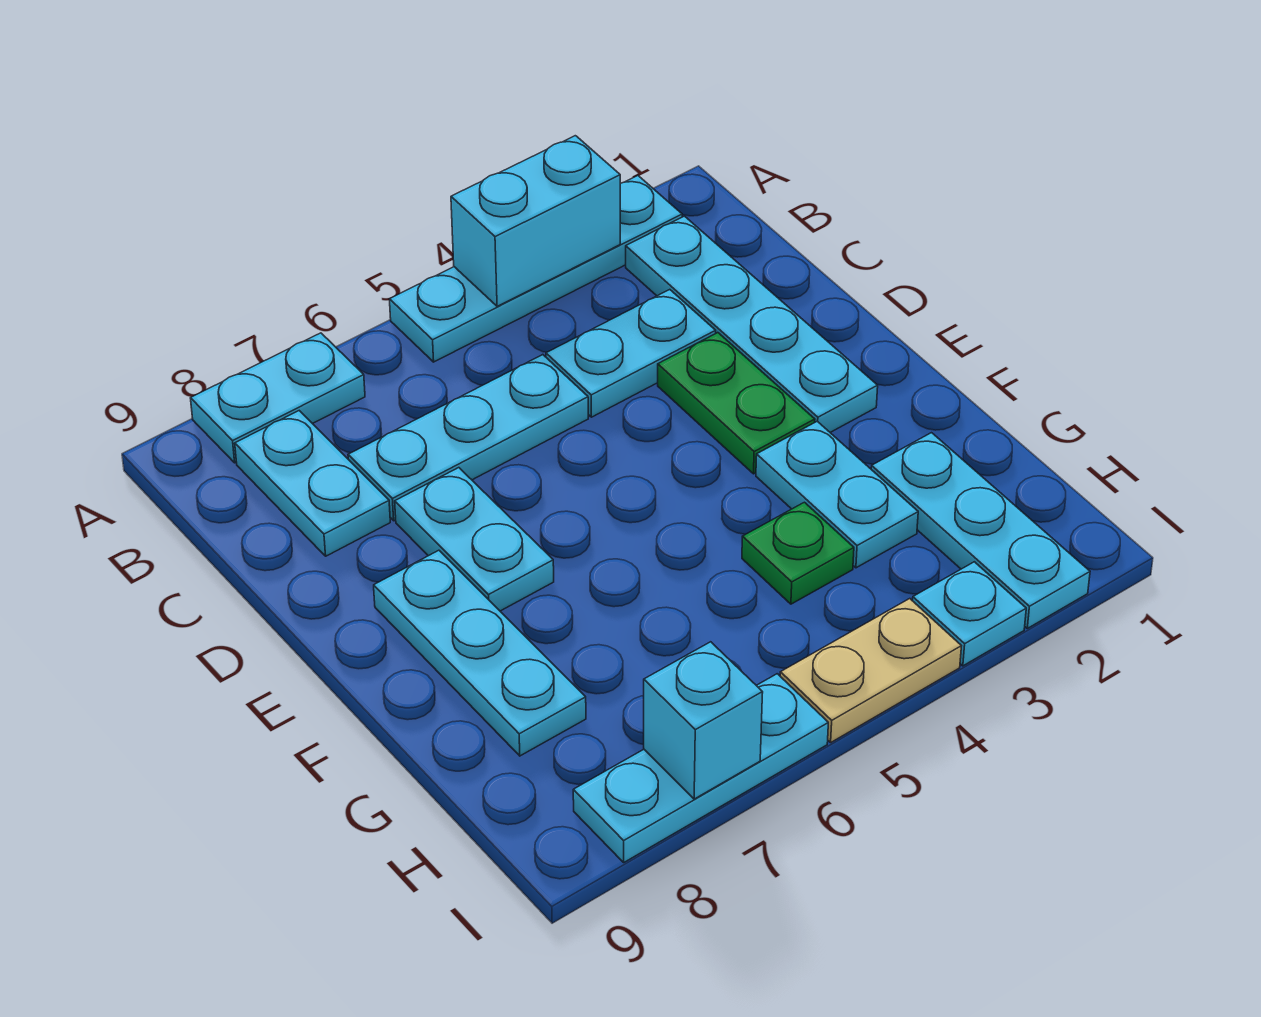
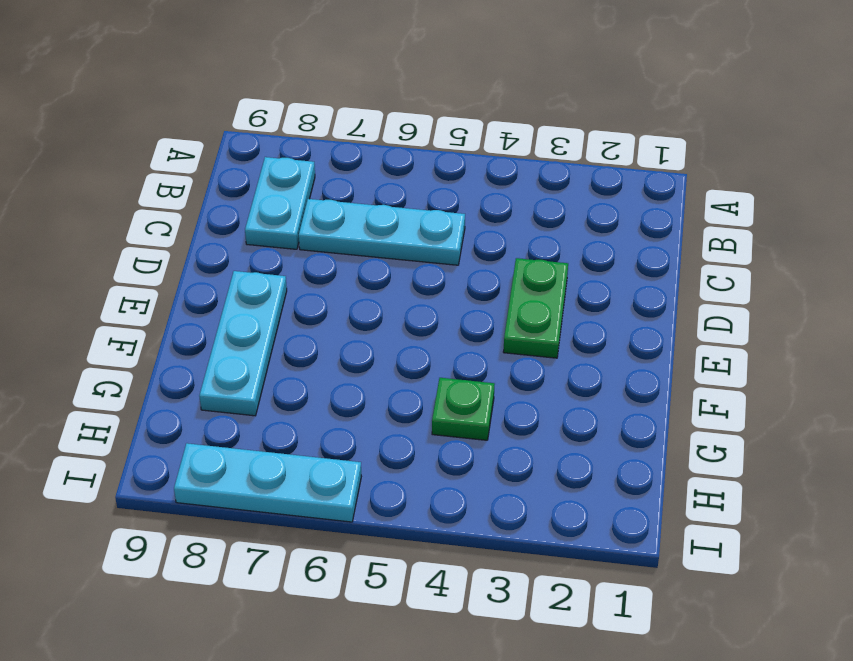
none -> cyan 1x4 plate [389,176,682,362]
none -> cyan 1x2 plate [191,333,365,463]
none -> cyan 1x4 plate [626,216,878,432]

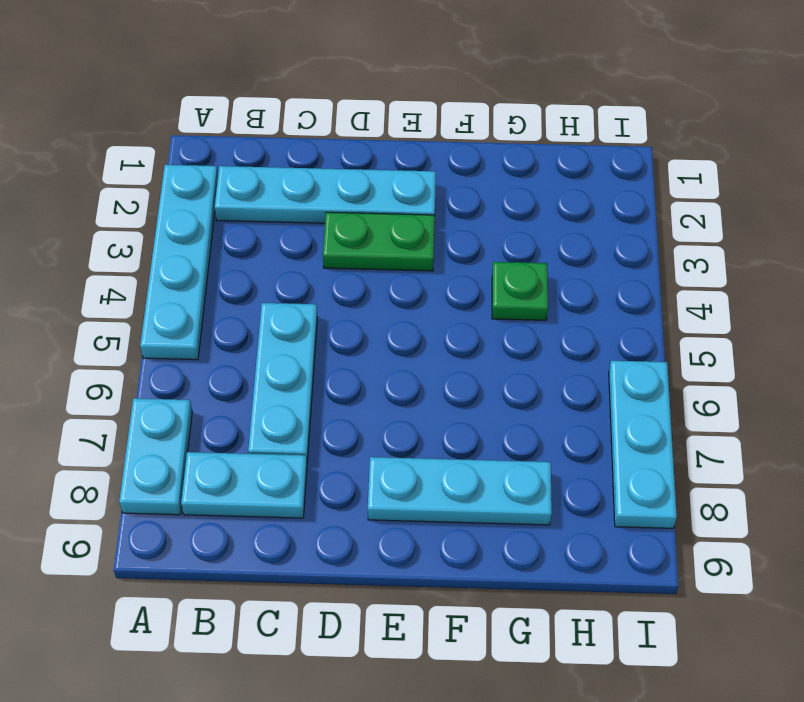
none -> cyan 1x2 plate [546,290,716,417]
none -> cyan 1x2 plate [395,468,554,611]
none -> cyan 1x2 plate [756,421,918,568]

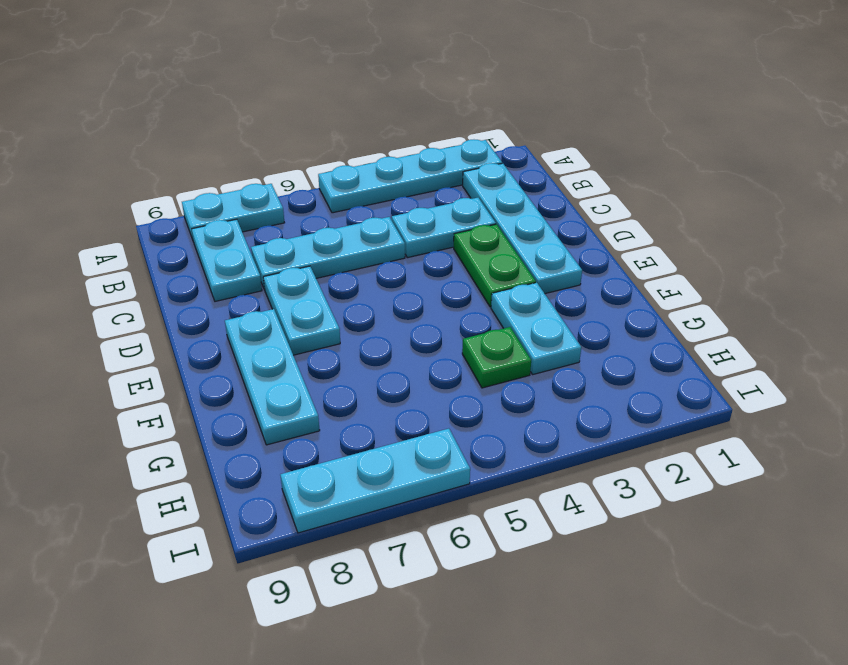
none -> cyan 1x3 plate [871,433,1090,628]
none -> cyan 1x1 plate [913,562,1026,666]
none -> tan 1x2 plate [780,599,961,742]

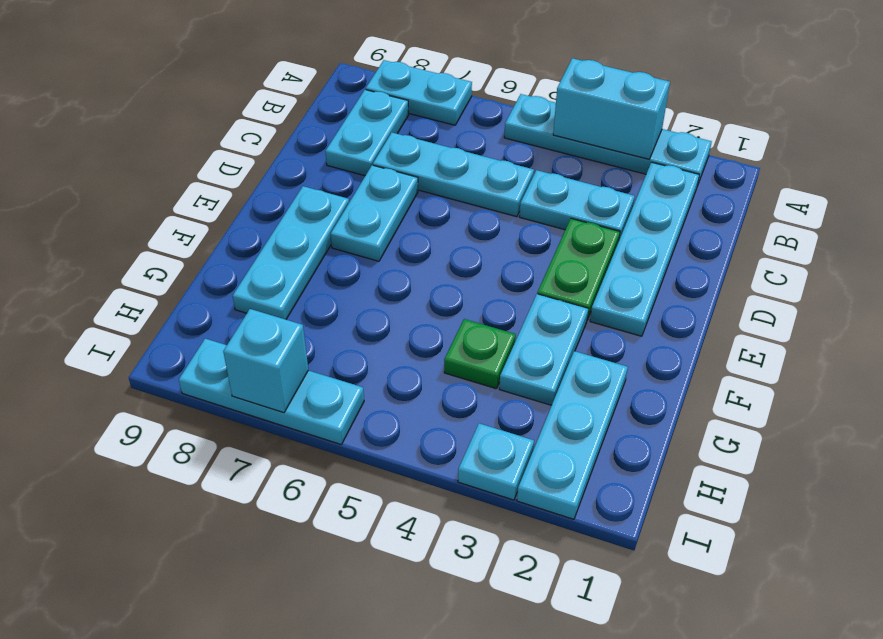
none -> tan 1x2 plate [780,599,961,742]

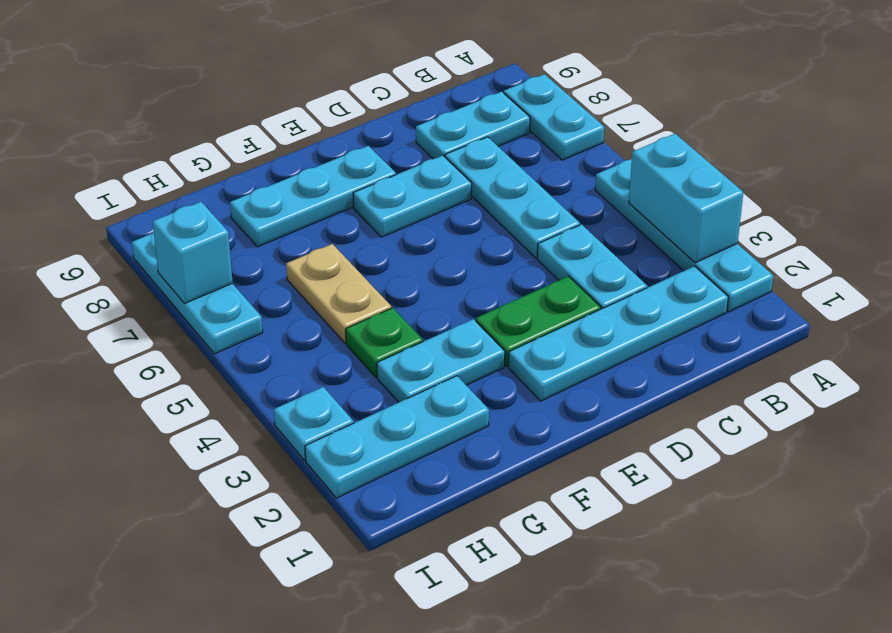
tan 1x2 plate [286,244,391,343] -> tan 1x2 plate moved to [780,599,961,742]

